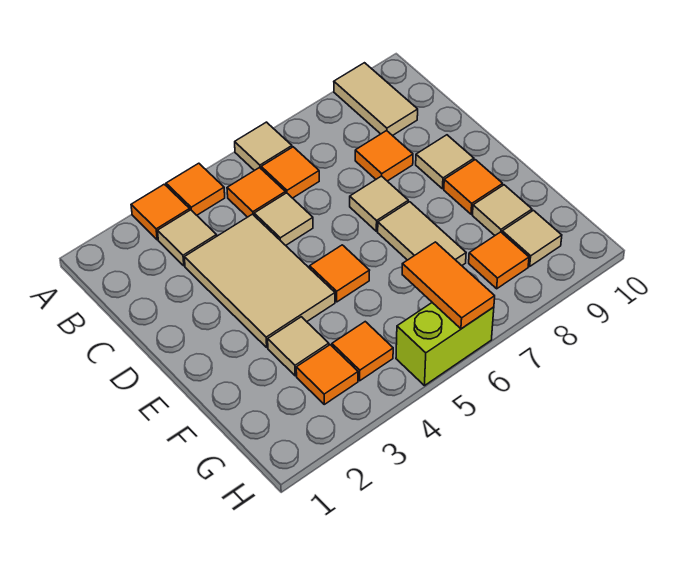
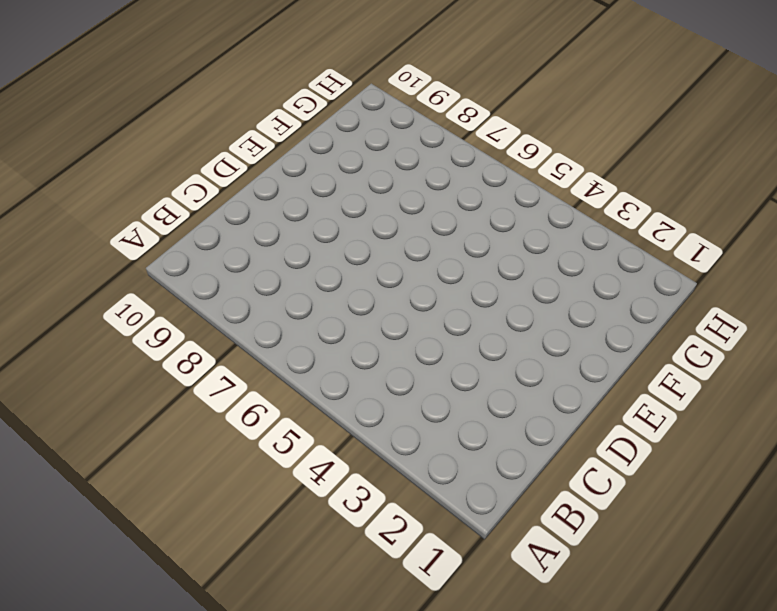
none -> orange 1x1 tile [131,184,190,240]
none -> orange 1x1 tile [166,163,225,215]
none -> tan 1x1 tile [235,122,292,171]

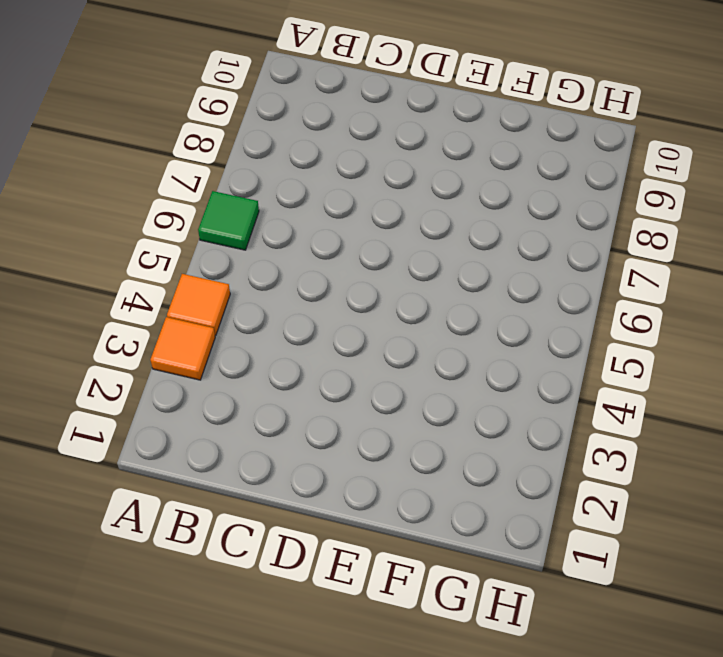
green 1x1 tile [198,191,259,250] -> tan 1x1 tile [235,122,292,171]
none -> tan 1x2 tile [334,63,418,136]
none -> tan 1x1 tile [158,210,217,266]
none -> orange 1x1 tile [227,168,285,217]

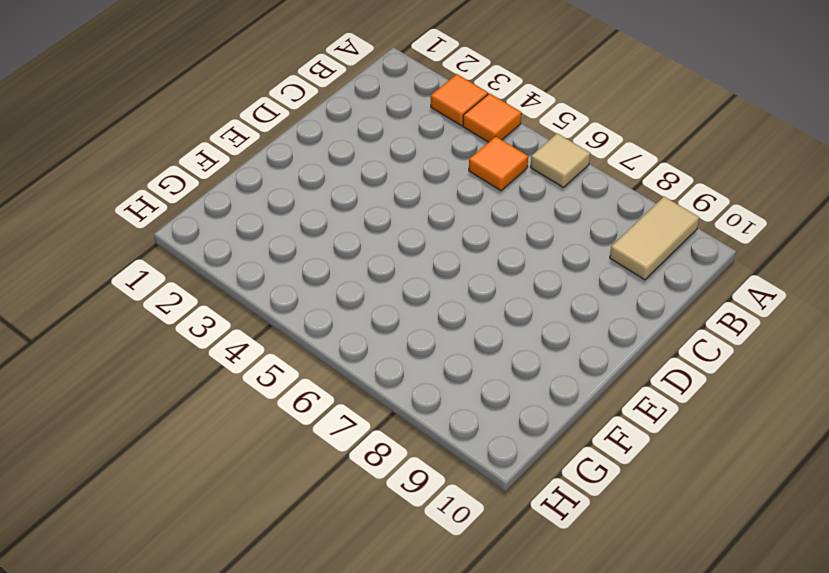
none -> tan 1x1 tile [158,210,217,266]
none -> orange 1x1 tile [261,147,319,198]
none -> tan 2x3 tile [184,214,335,347]

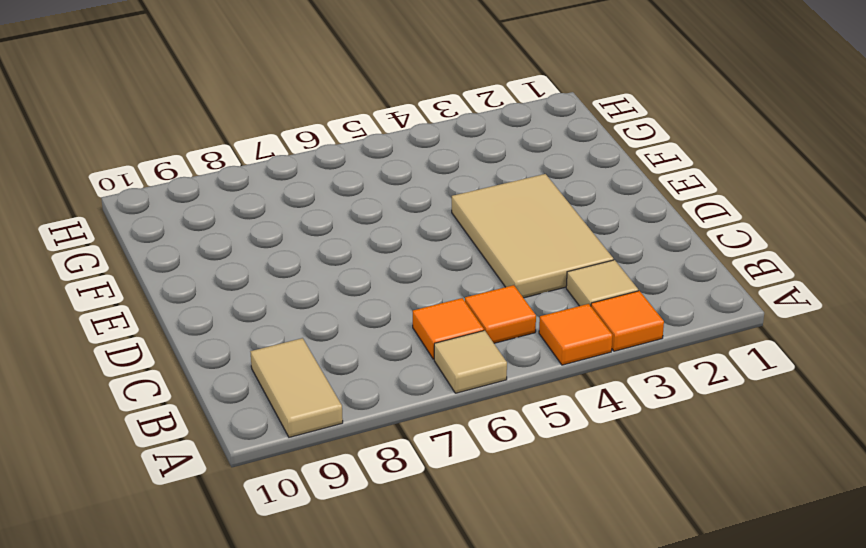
none -> tan 1x1 tile [254,193,313,245]
none -> orange 1x1 tile [355,131,413,181]
none -> tan 1x1 tile [350,176,408,231]

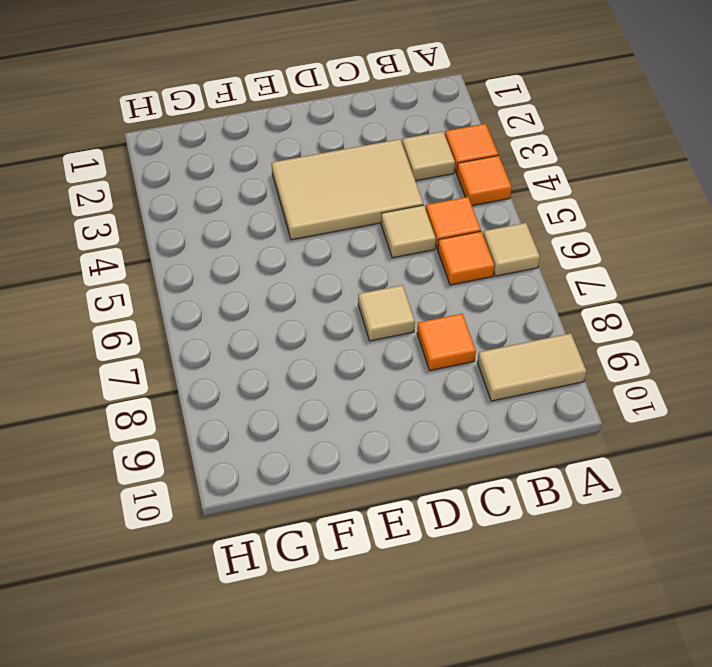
none -> tan 1x1 tile [416,135,474,189]
none -> orange 1x1 tile [310,245,370,302]
none -> tan 1x2 tile [378,202,466,266]

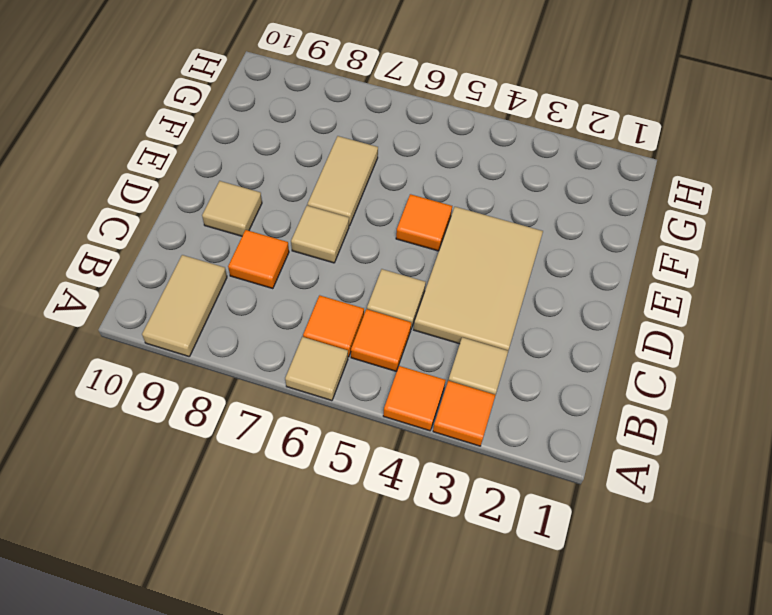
none -> orange 1x1 tile [444,160,503,214]
none -> tan 1x1 tile [268,317,329,376]
none -> tan 1x1 tile [472,185,532,235]

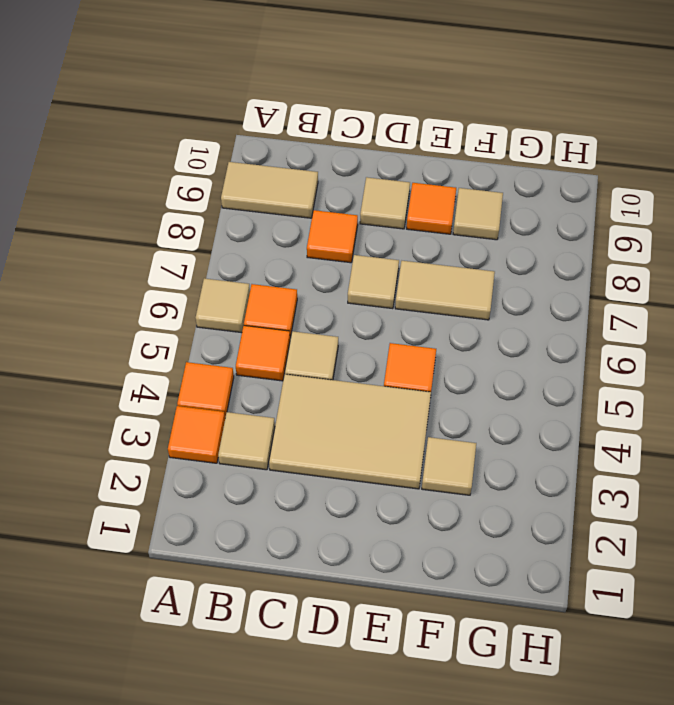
none -> orange 1x1 tile [296,345,358,404]
none -> orange 1x1 tile [332,322,393,381]
none -> orange 1x1 tile [469,232,529,289]

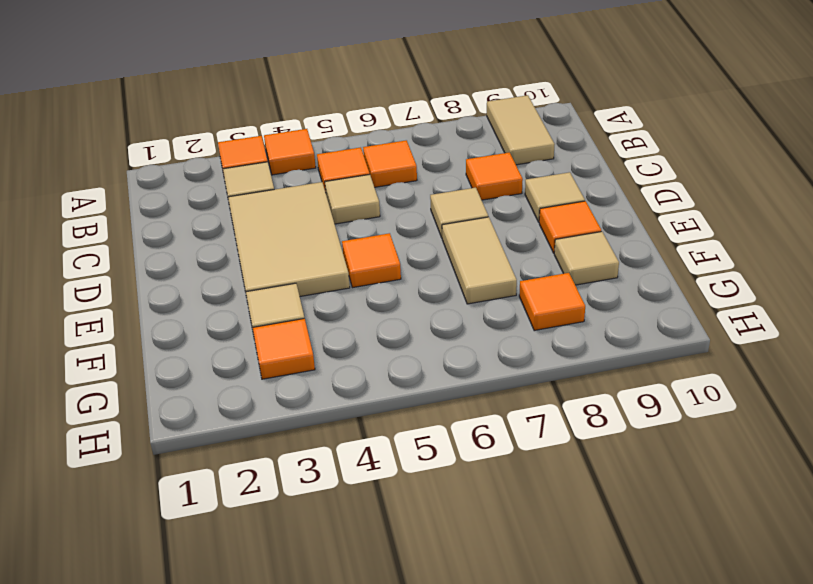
none -> tan 1x1 tile [235,122,292,171]
none -> orange 1x1 tile [332,322,393,381]
none -> tan 1x1 tile [502,210,562,266]

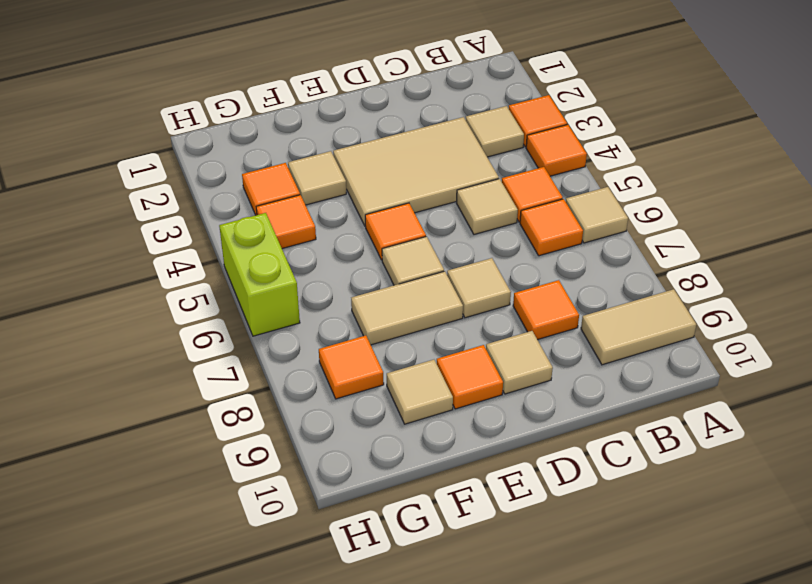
tan 1x1 tile [382,237,444,285] -> tan 1x1 tile moved to [502,210,562,266]
none -> orange 1x2 tile [402,242,495,329]

